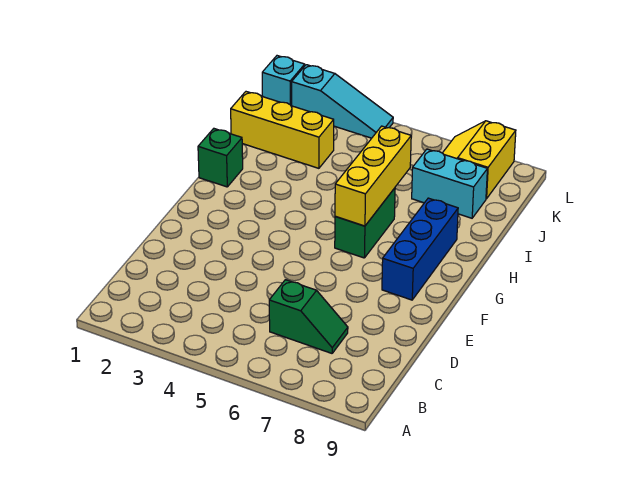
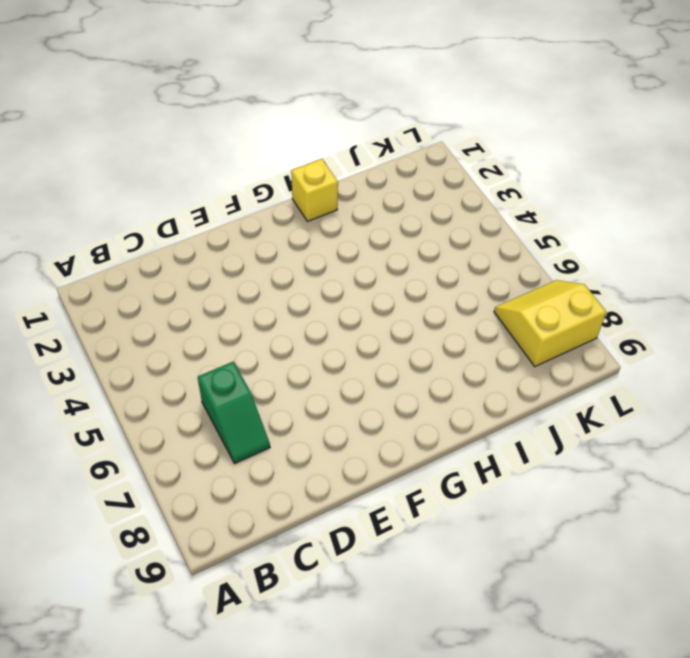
yellow 1x1 brick [291,159,338,221] -> green 1x1 brick [198,129,243,187]
none -> blue 1x3 brick [382,198,458,300]
none -> green 1x2 brick [335,188,395,258]

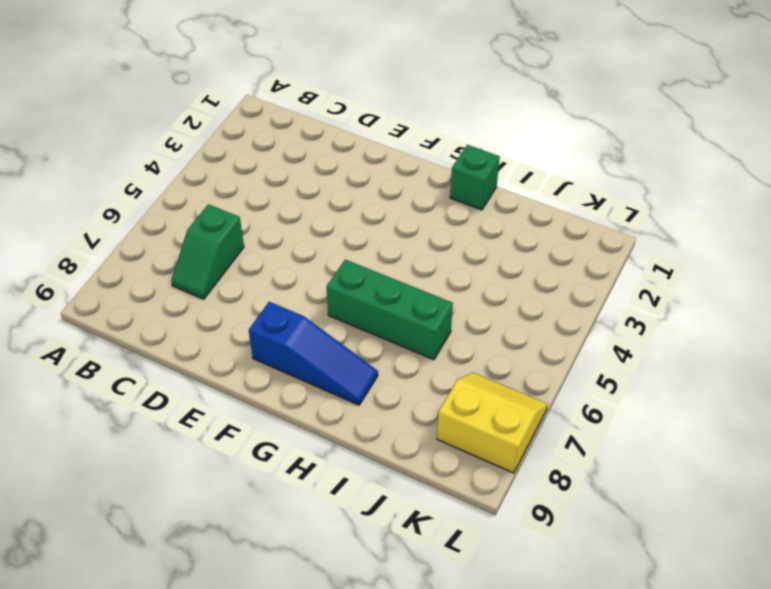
blue 1x3 slope [249,302,378,405] -> blue 1x3 brick [382,198,458,300]
green 1x3 brick [326,260,453,360] -> green 1x2 brick [335,188,395,258]
none -> yellow 1x3 brick [231,92,334,168]
none -> cyan 1x2 brick [412,149,487,218]

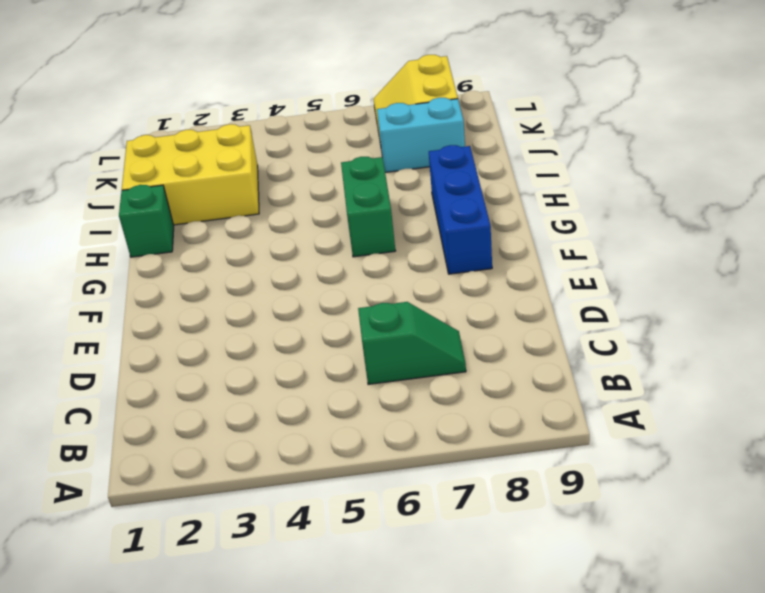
yellow 2x3 brick [122,124,259,225] -> yellow 1x3 brick [231,92,334,168]
none -> cyan 1x1 brick [262,56,305,106]
none -> cyan 1x3 slope [292,65,393,138]

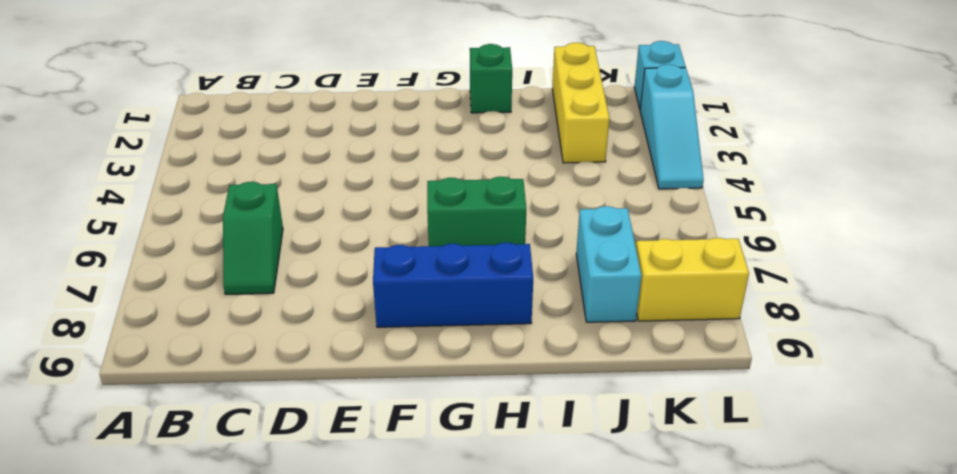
none -> yellow 1x3 brick [335,126,411,226]

